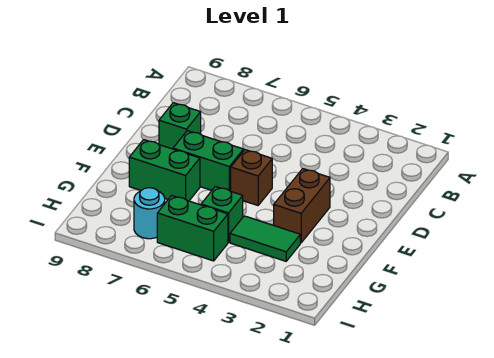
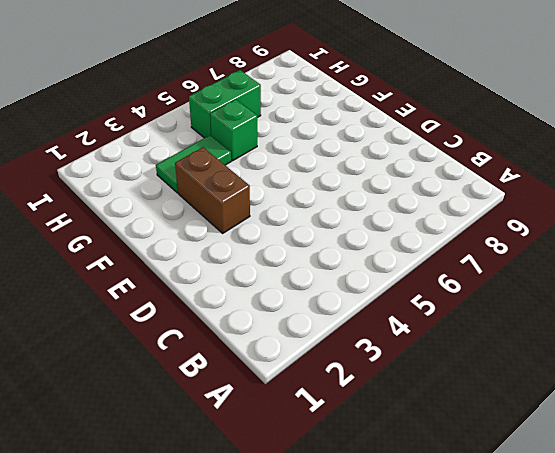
none -> green 1x1 brick [159,103,201,149]
none -> brown 1x1 brick [231,150,272,205]

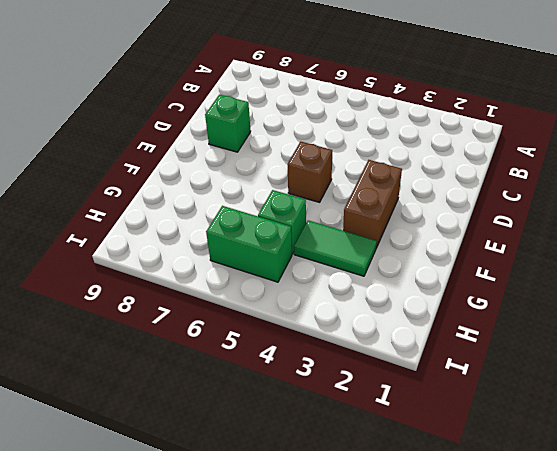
none -> green 1x2 brick [173,131,244,191]
none -> green 1x2 brick [129,140,200,201]

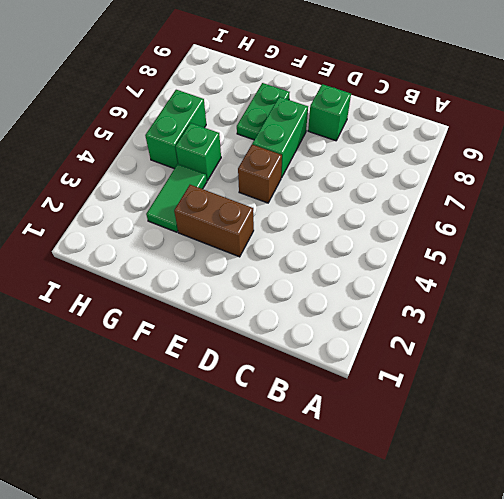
green 1x2 plate [237,83,290,140] -> green 1x2 brick [129,140,200,201]
none -> cyan 1x1 round brick [134,188,165,239]

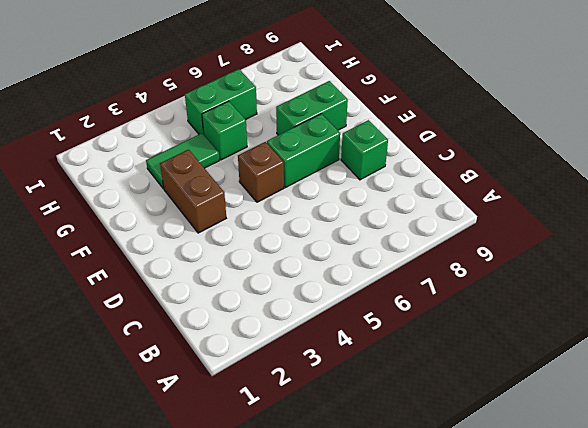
none -> cyan 1x1 round brick [134,188,165,239]

